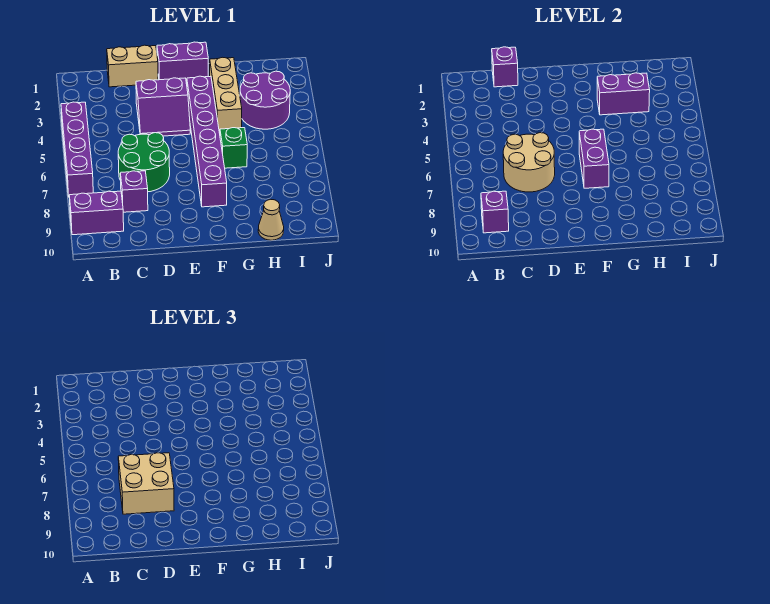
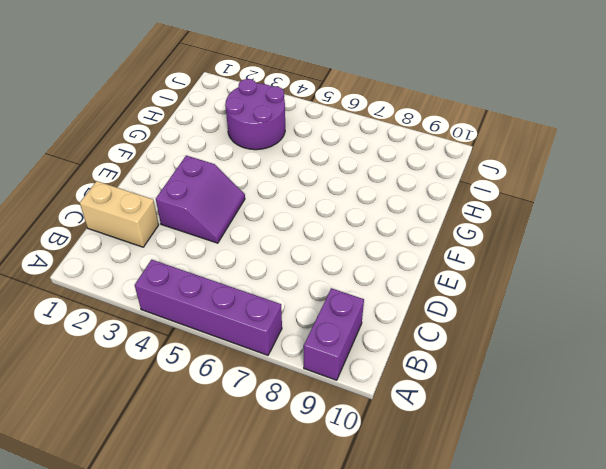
tan 1x2 brick [80,181,159,247] -> tan 1x2 brick turned to [107,45,158,87]
none -> green 2x2 round brick [118,133,170,192]
none -> purple 1x1 brick [120,171,148,212]
none -> purple 1x2 brick [157,42,208,82]

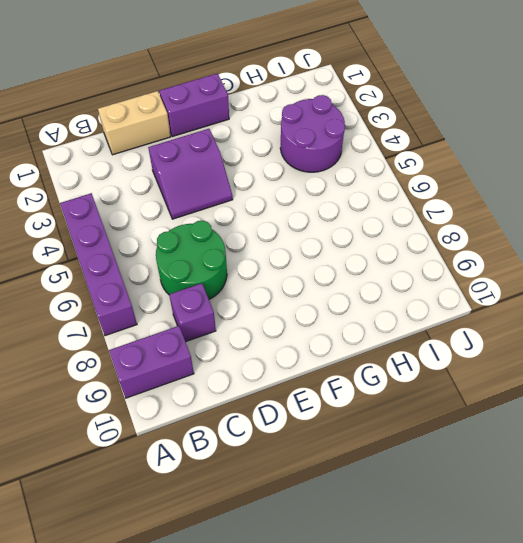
none -> purple 1x6 brick [187,76,227,207]
none -> tan 1x3 brick [210,57,242,132]
none -> green 1x1 brick [220,128,247,168]

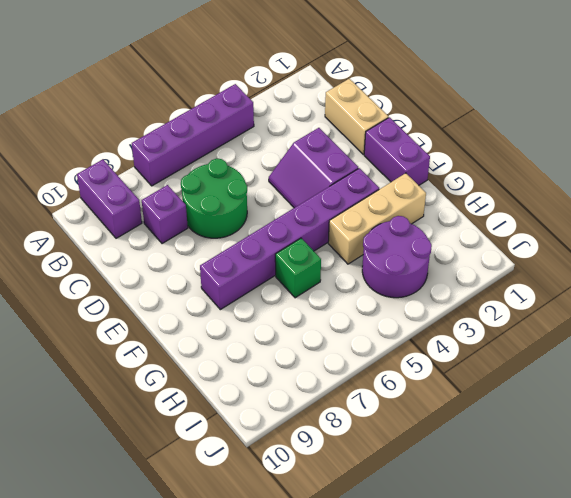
none -> tan 1x1 cone [258,200,284,240]
none -> purple 1x1 brick [481,191,509,233]
none -> purple 1x1 brick [492,47,518,87]

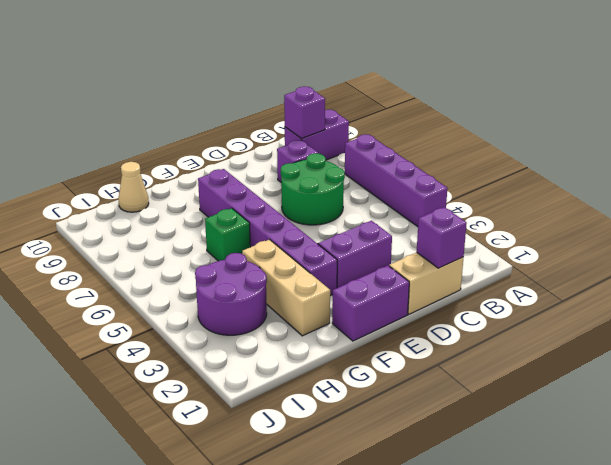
none -> tan 2x2 round brick [503,133,555,192]
none -> purple 1x2 brick [579,129,609,188]
none -> purple 1x2 brick [597,73,650,115]

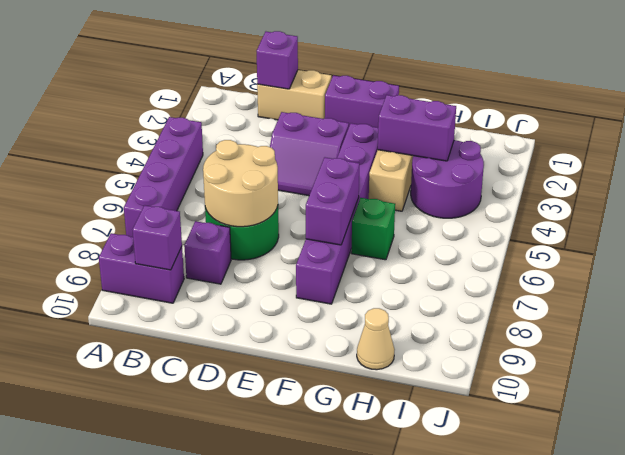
none -> tan 2x2 brick [118,453,174,514]

